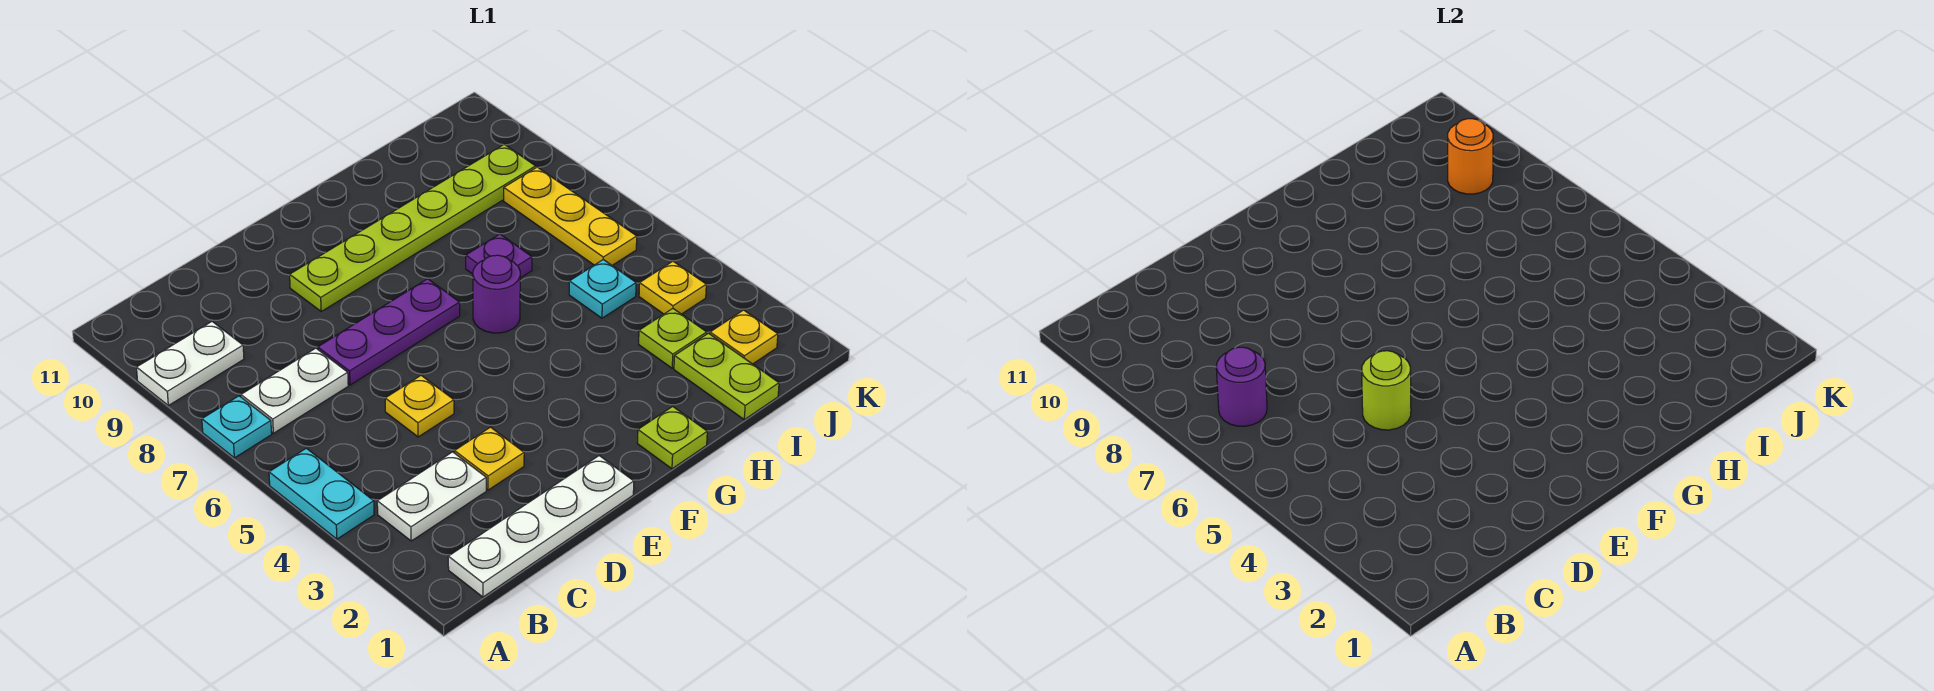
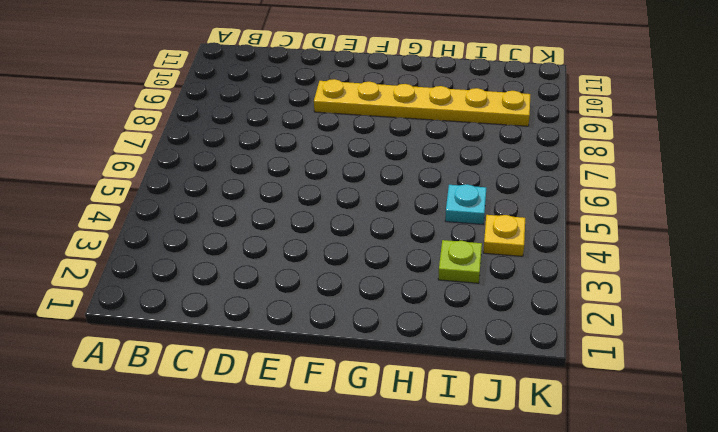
yellow 1x6 plate [314,79,530,126] -> lime 1x6 plate [290,144,536,311]
none -> cyan 1x2 plate [269,448,374,539]
none -> cyan 1x1 plate [202,396,272,458]
none -> white 1x2 plate [136,322,244,405]

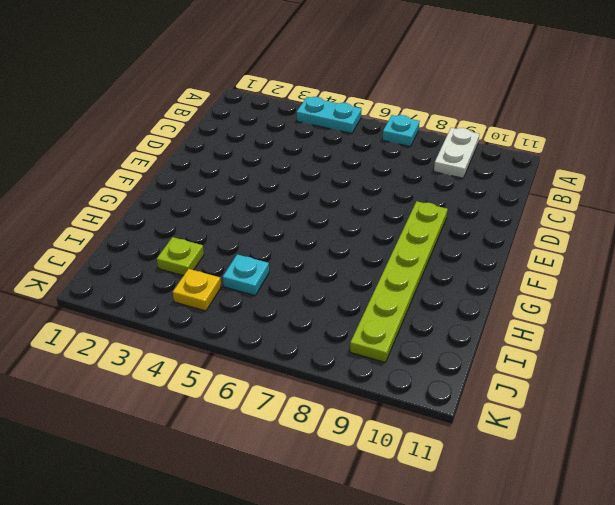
none -> white 1x4 plate [448,456,634,597]
none -> white 1x2 plate [377,452,486,541]
none -> white 1x2 plate [241,348,348,433]

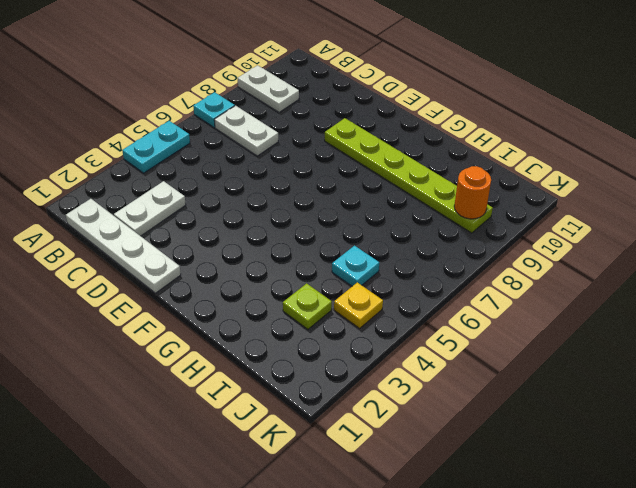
white 1x2 plate [114,181,186,236] -> white 1x2 plate turned to [377,452,486,541]
none -> yellow 1x1 plate [454,427,524,490]
none -> yellow 1x1 plate [385,375,454,437]
none -> purple 1x3 plate [318,279,460,385]

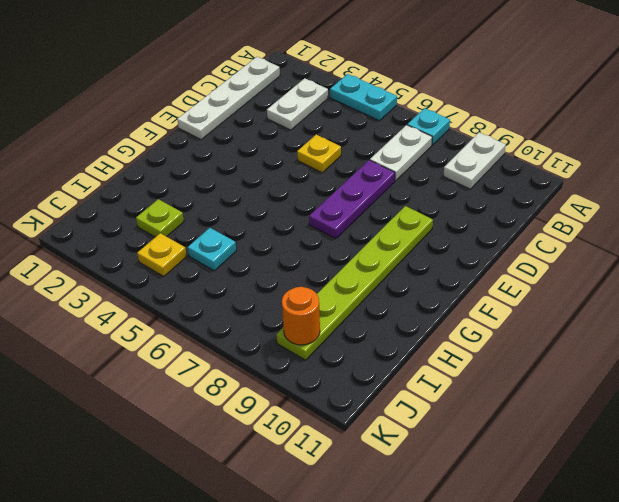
none -> yellow 1x1 plate [454,427,524,490]
none -> lime 1x1 plate [637,406,707,469]
none -> purple 1x1 round brick [473,255,520,333]

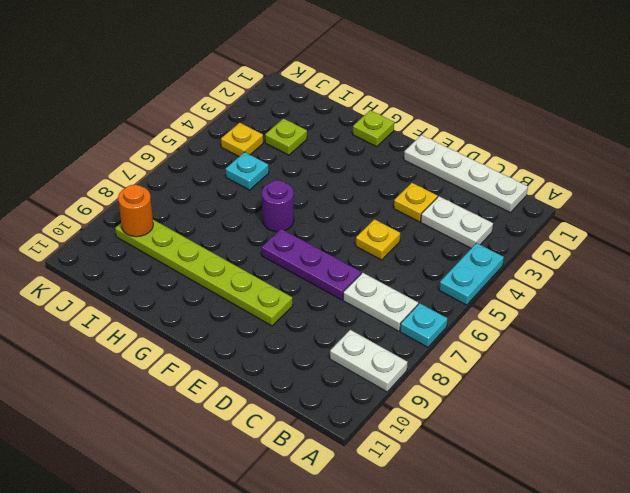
none -> purple 1x1 plate [466,234,532,278]
none -> lime 1x2 plate [674,333,779,420]
none -> yellow 1x1 plate [710,310,778,364]

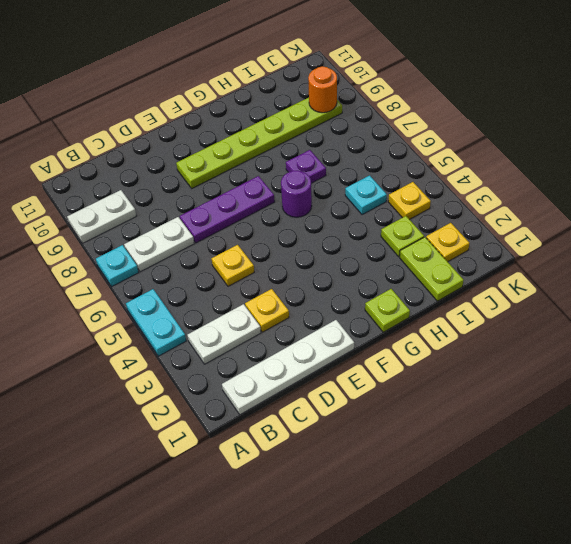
none -> yellow 1x3 plate [504,167,637,265]
none -> purple 1x1 round brick [1216,347,1267,426]
none -> lime 1x1 round brick [1362,351,1411,430]

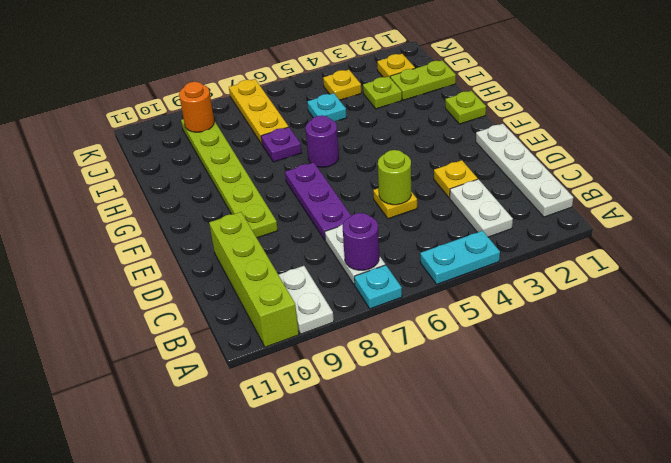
lime 1x4 brick [209,212,299,347] -> none
yellow 1x3 plate [229,79,289,144] -> yellow 1x3 plate turned to [504,167,637,265]

